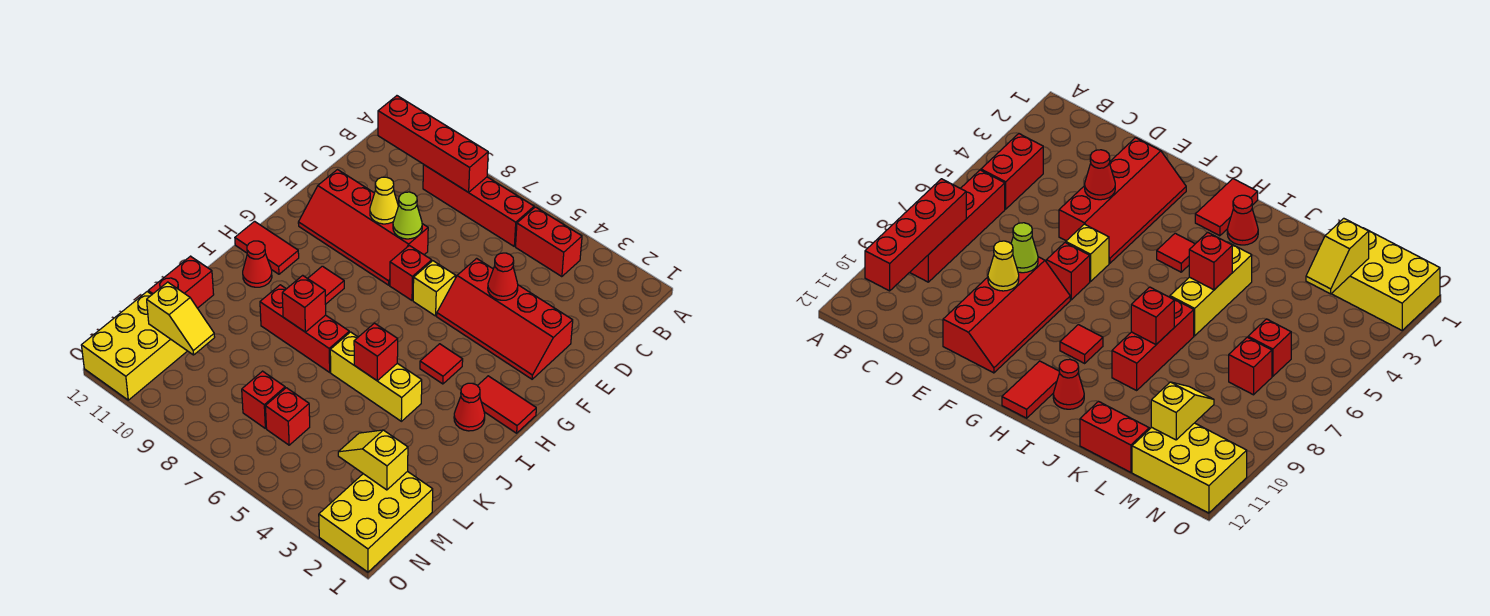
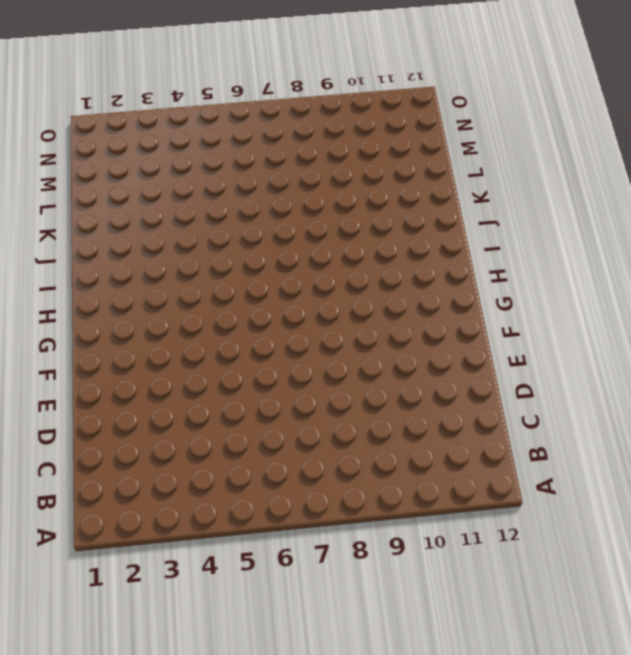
none -> red 1x2 brick [516,207,582,277]
none -> red 1x4 brick [423,165,534,246]
none -> red 2x4 slope [437,258,573,379]

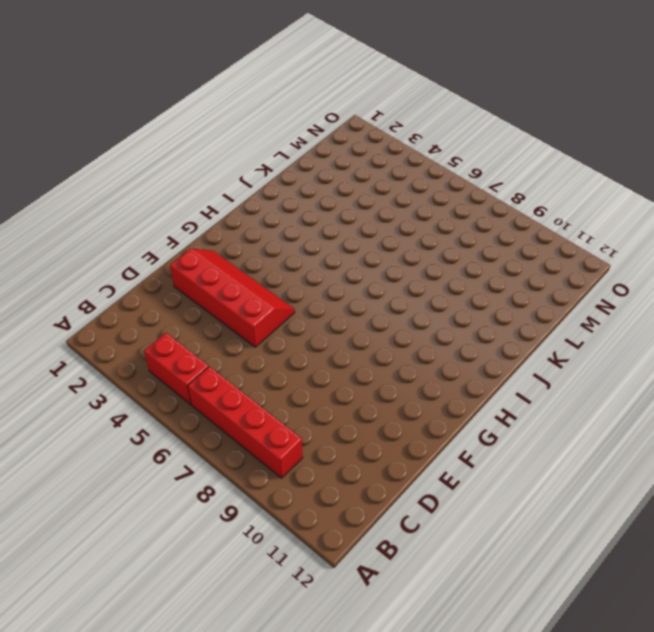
none -> red 2x4 slope [298,170,428,285]
none -> yellow 1x1 brick [413,261,455,316]
none -> red 1x1 brick [390,245,432,300]

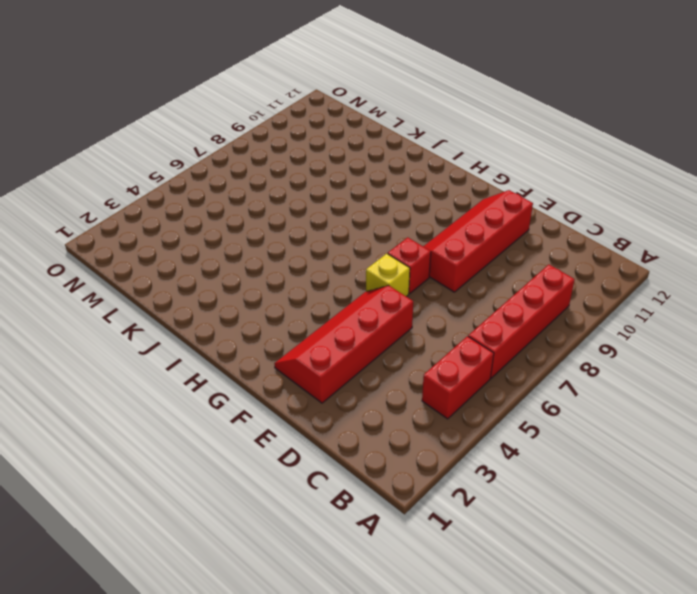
none -> red 1x2 tile [478,376,536,433]
none -> red 1x1 tile [420,344,463,384]
none -> red 1x1 tile [308,266,344,304]

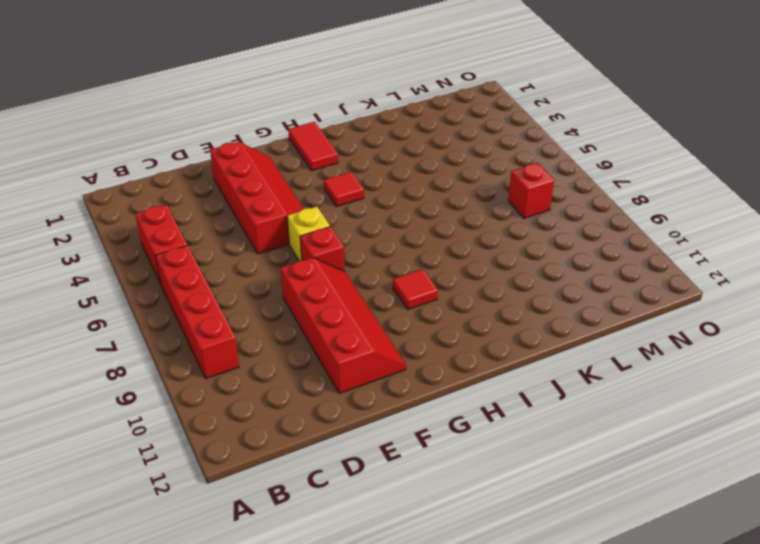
none -> red 1x2 tile [235,221,299,274]
none -> red 1x1 cone [454,383,485,431]
none -> red 1x1 cone [243,241,272,287]

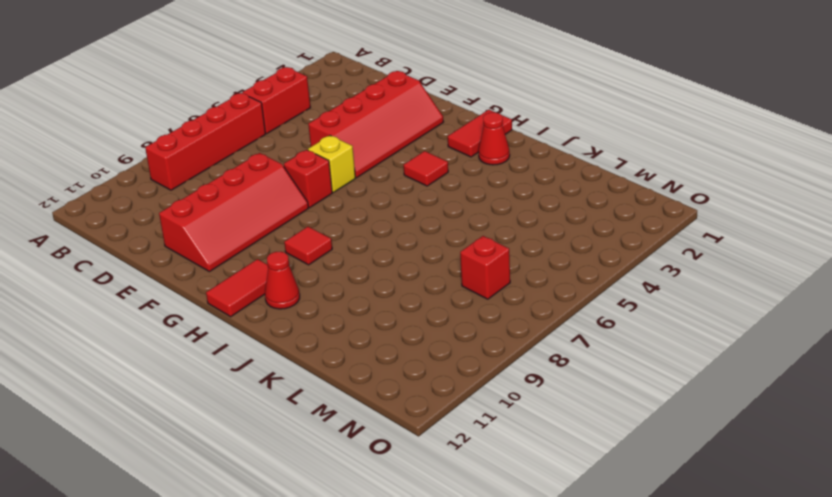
none -> yellow 1x3 brick [330,332,422,421]
none -> red 1x3 brick [260,285,349,372]
none -> red 1x2 brick [148,256,214,308]

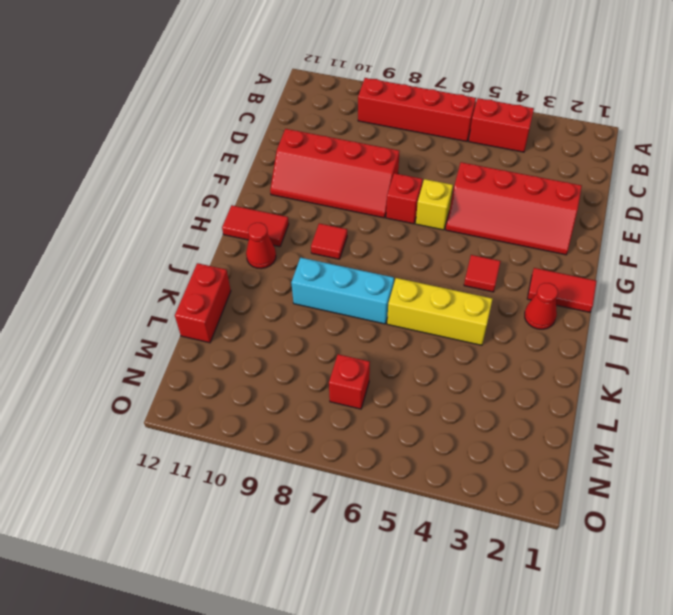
cyan 1x3 brick [291,258,394,324] -> red 1x3 brick [260,285,349,372]
none -> yellow 2x3 brick [319,471,433,572]
none -> red 1x1 brick [266,388,310,445]
none -> yellow 2x3 brick [81,292,187,400]

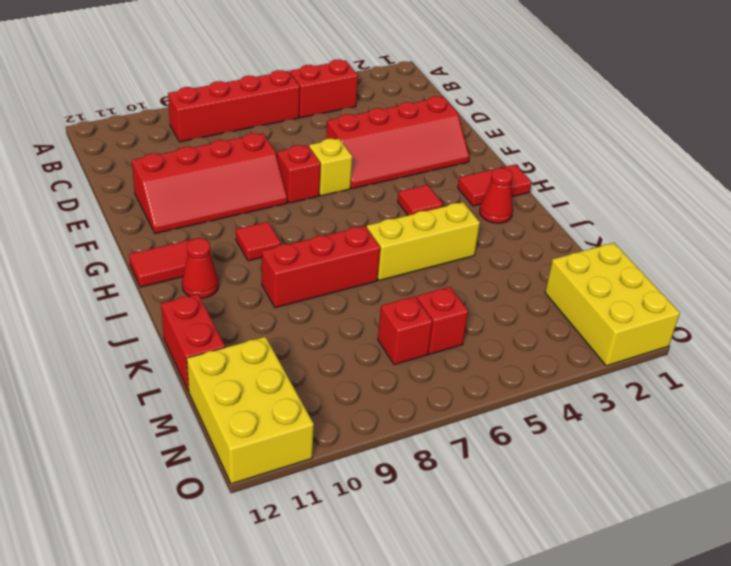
none -> red 1x4 brick [378,96,488,192]
none -> red 1x1 cone [488,253,518,300]
none -> lime 1x1 cone [393,192,422,239]

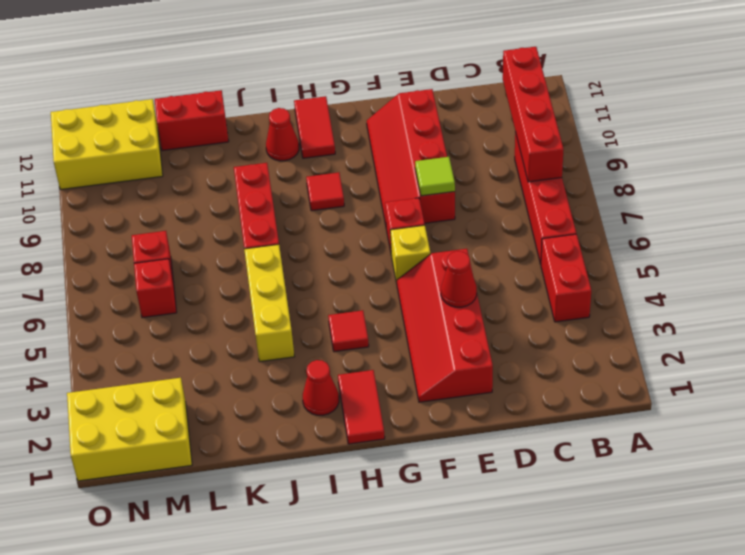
lime 1x1 tile [415,157,455,196] -> lime 1x1 cone [393,192,422,239]
none -> yellow 1x1 cone [370,177,398,224]
none -> red 1x1 brick [354,323,398,380]
none -> red 1x1 brick [282,275,326,332]

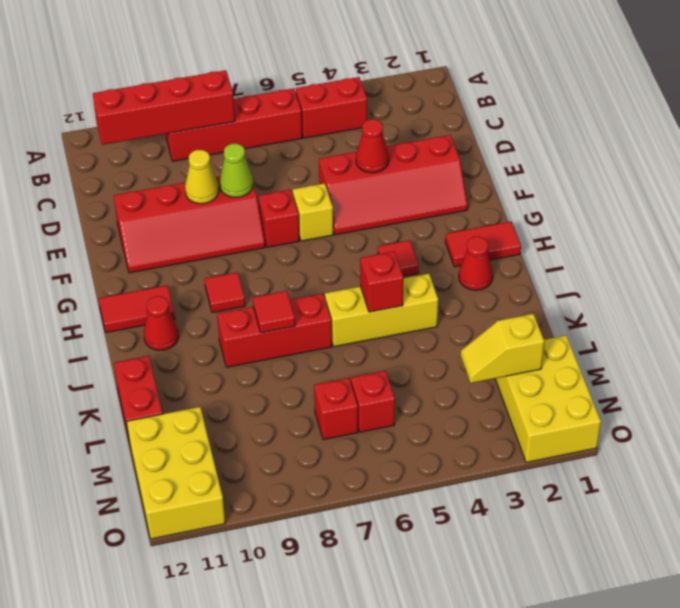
red 1x1 tile [253,291,295,333] -> red 1x1 brick [282,275,326,332]
none -> yellow 1x2 slope [147,282,215,355]

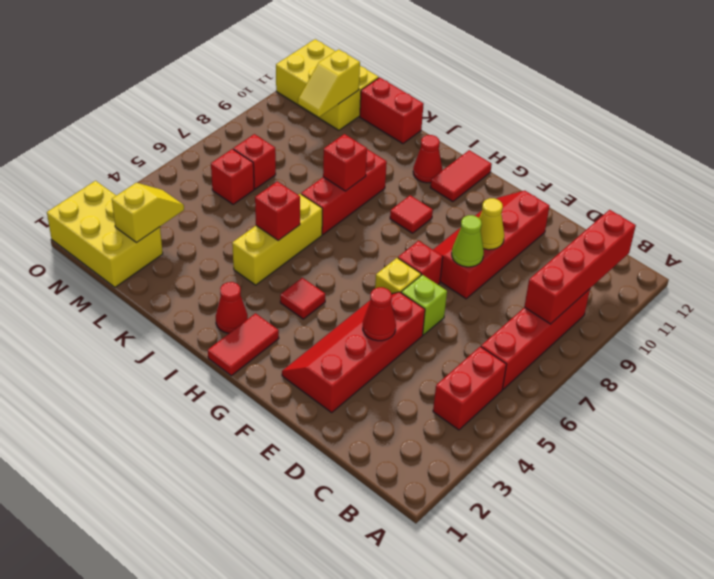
lime 1x1 brick [401,275,447,335] -> none

